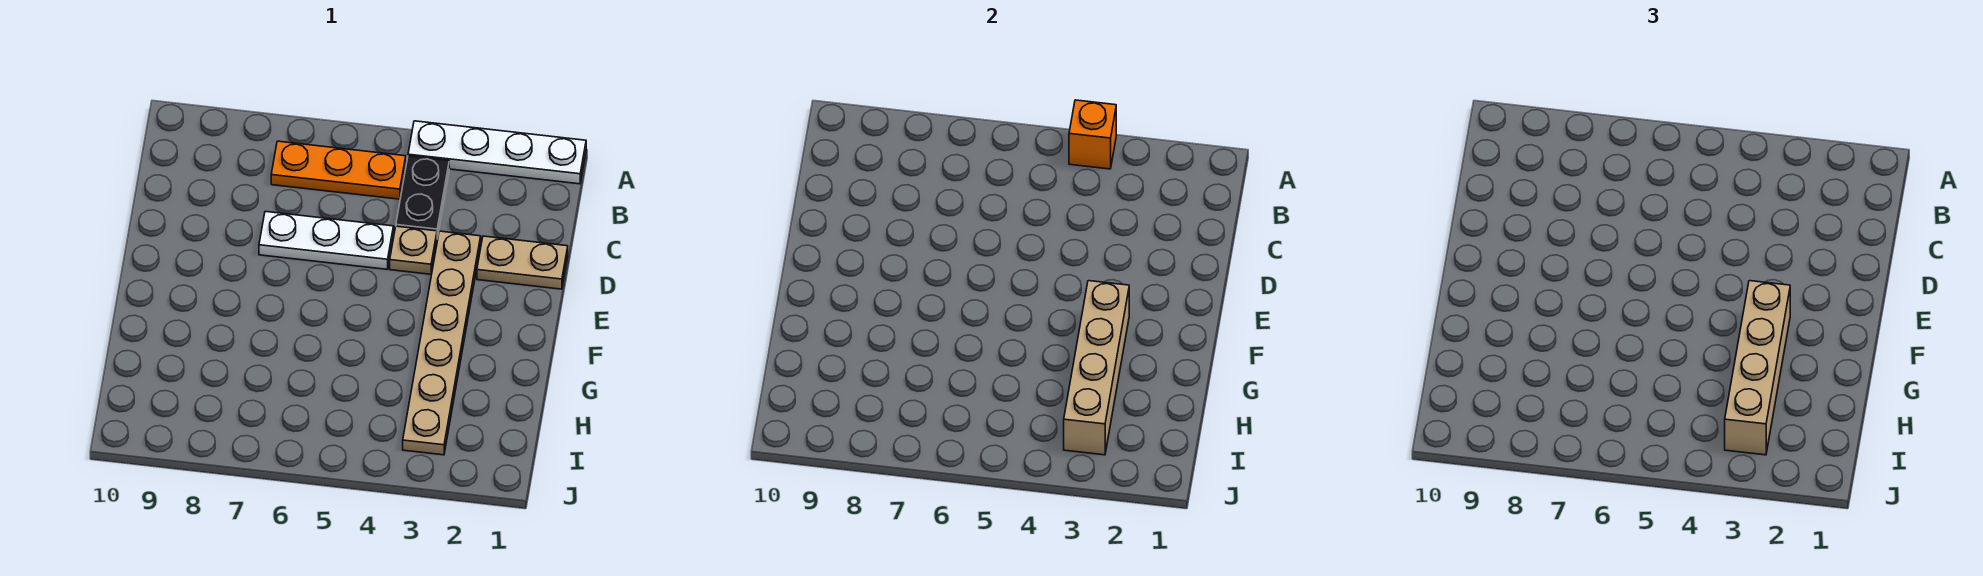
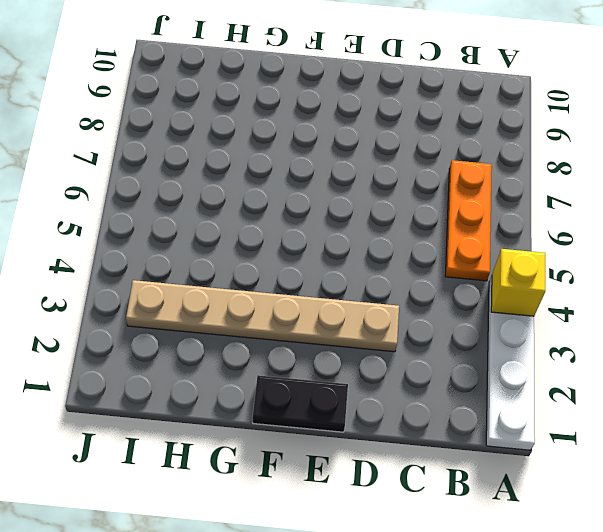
yellow 1x1 brick [491,249,545,316] -> orange 1x1 brick [1069,100,1116,169]
black 1x2 plate [253,375,348,432] -> black 1x2 plate moved to [396,156,449,238]
none -> tan 1x2 plate [477,236,568,289]
none -> tan 1x1 plate [390,226,437,274]

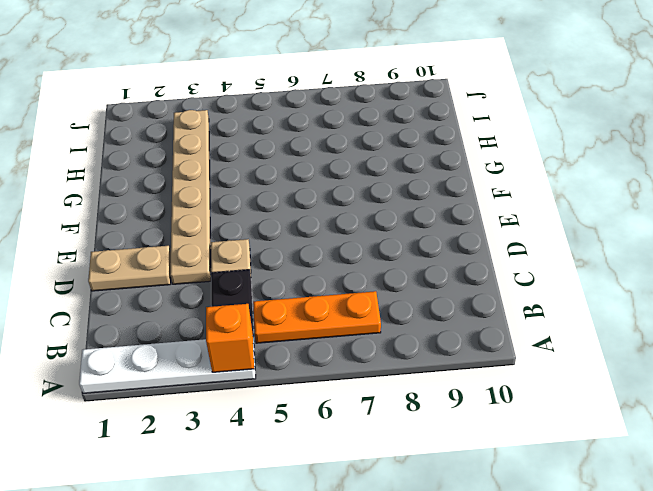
none -> white 1x3 plate [259,211,394,269]
none -> tan 1x4 brick [1064,281,1129,455]

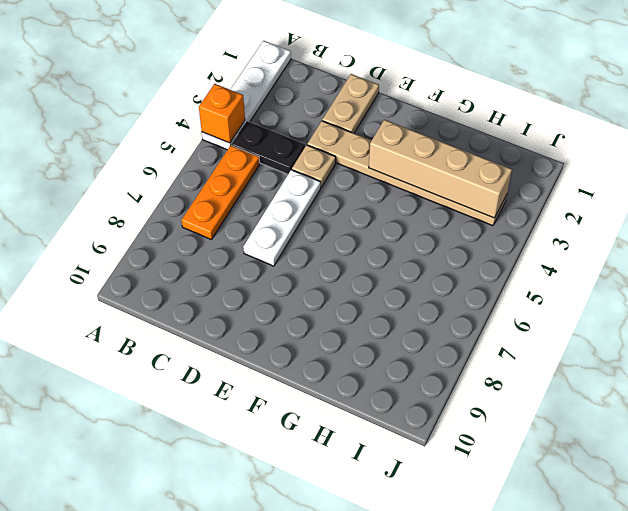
none -> tan 1x4 brick [1725,281,1790,455]

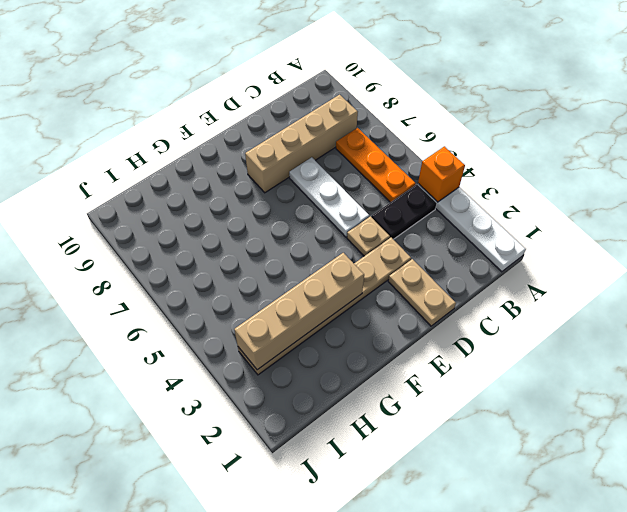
tan 1x4 brick [245,95,358,193] -> tan 1x4 brick moved to [1725,281,1790,455]

